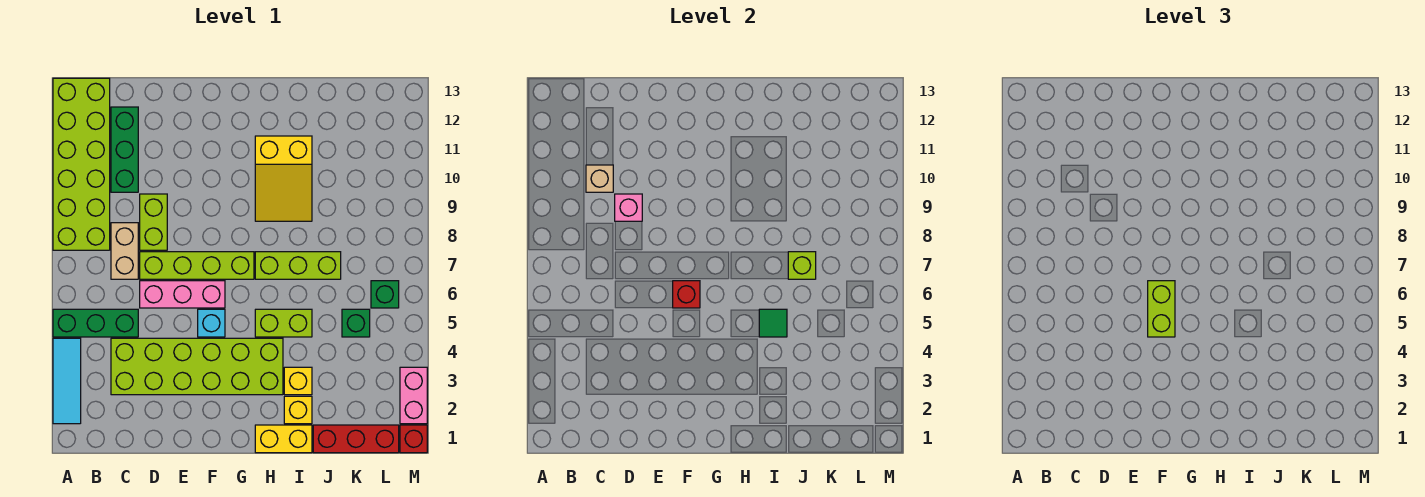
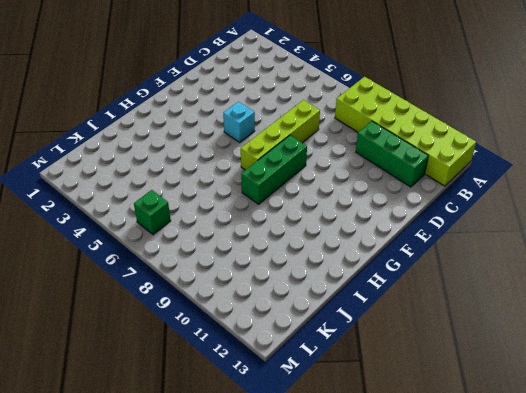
green 1x3 brick [241,135,307,204] -> green 1x3 brick moved to [53,309,138,337]
none -> cyan 1x3 tile [53,338,81,424]
none -> lime 2x6 brick [111,338,283,395]
none -> tan 1x2 brick [111,223,138,279]

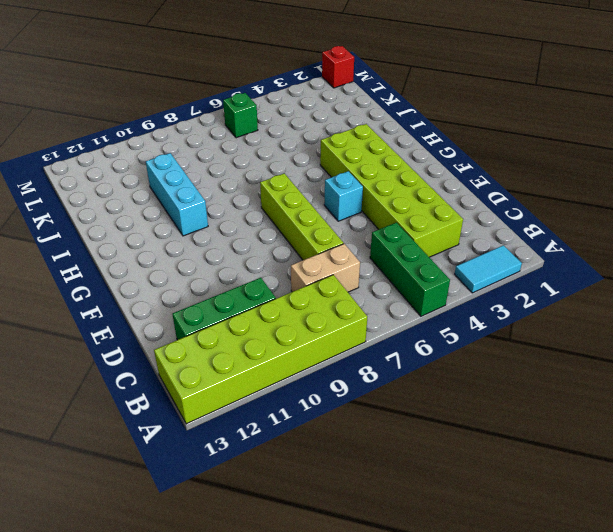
cyan 1x2 tile [455,245,522,293] -> cyan 1x3 tile [53,338,81,424]
cyan 1x3 brick [146,153,208,236] -> yellow 2x3 slope [255,136,312,221]
none -> pink 1x3 brick [140,281,225,308]
none -> lime 1x2 brick [140,194,167,250]
none -> yellow 1x2 brick [255,425,312,453]

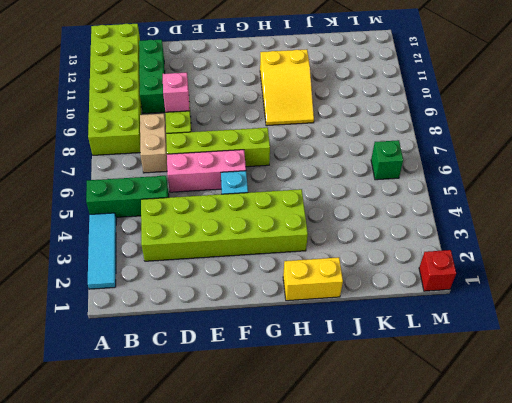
none -> lime 1x2 brick [255,309,312,337]
none -> lime 1x3 brick [255,252,341,279]
none -> yellow 1x1 brick [284,396,312,424]

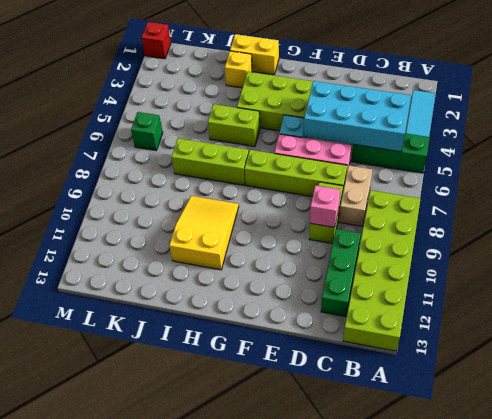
cyan 2x4 brick [304,81,411,152] -> none
none -> yellow 1x1 brick [284,367,312,395]
none -> red 1x3 brick [313,425,399,453]
none -> green 1x1 brick [342,309,370,337]

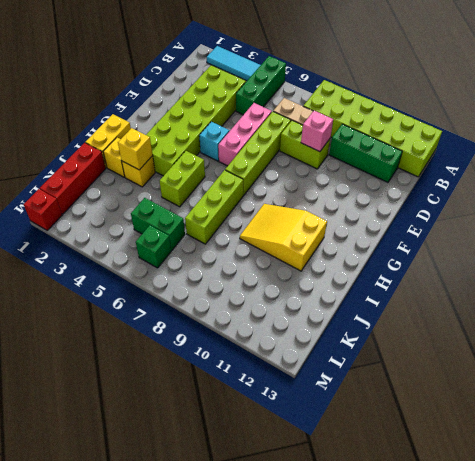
yellow 1x1 brick [118,128,153,170] -> none
green 1x2 brick [131,198,185,251] -> green 1x1 brick [342,309,370,337]
none -> pink 1x2 brick [400,367,427,424]
none -> tan 1x1 brick [586,165,613,192]
none -> red 1x1 brick [673,281,700,308]

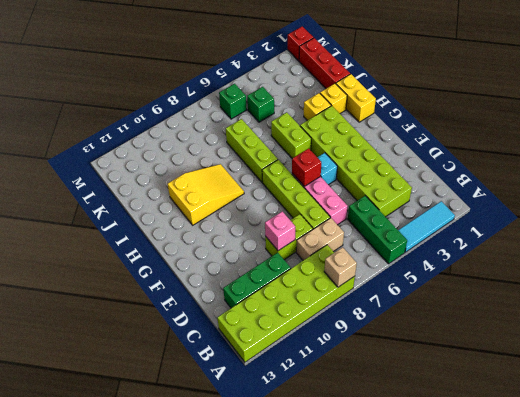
tan 1x1 brick [324,247,357,287] -> tan 1x1 brick moved to [586,165,613,192]
none -> pink 1x2 brick [400,367,427,424]
none -> green 1x1 tile [759,309,787,337]
none -> lime 1x1 brick [788,252,816,279]

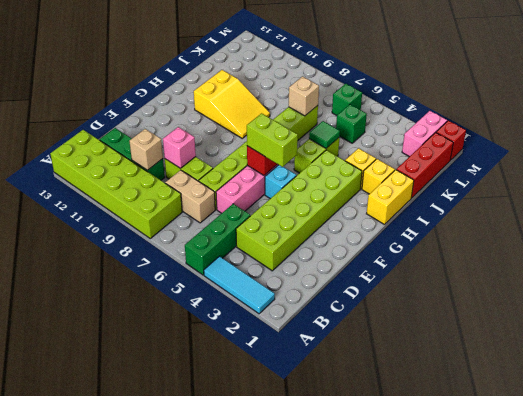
tan 1x1 brick [289,76,319,116] -> lime 1x1 brick [788,252,816,279]
pink 1x2 brick [402,111,447,157] -> pink 1x2 brick turned to [400,367,427,424]

